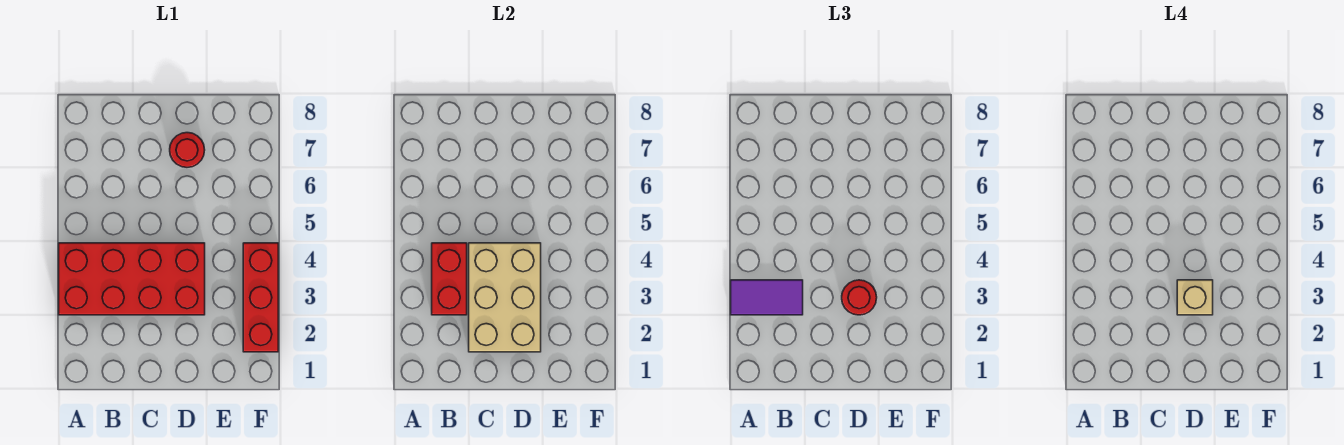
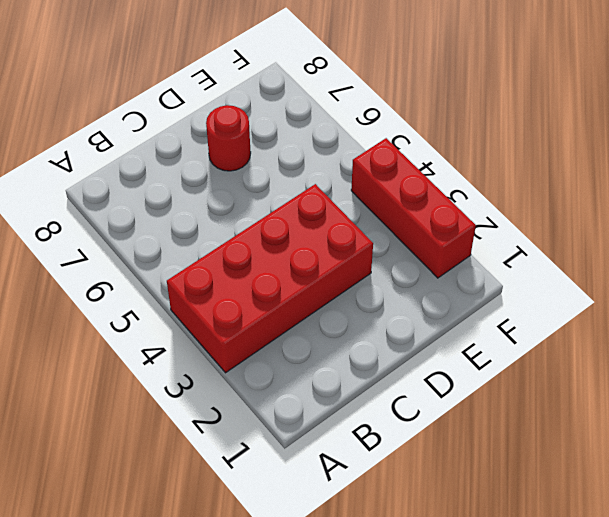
none -> red 1x2 brick [432,243,467,315]
none -> tan 2x3 brick [469,243,541,352]

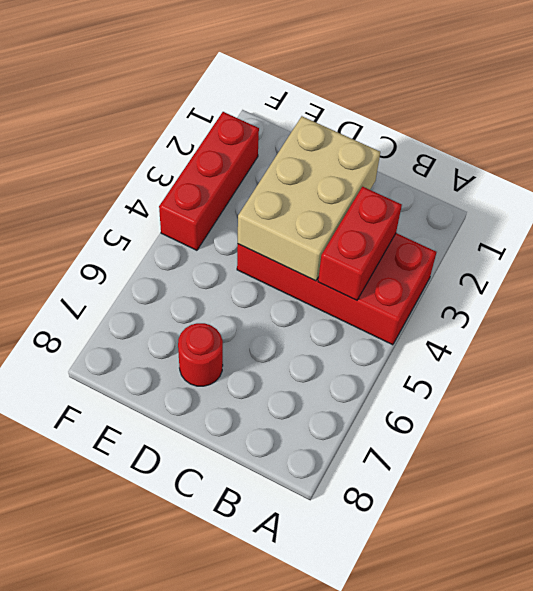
none -> purple 1x2 tile [731,280,803,315]
none -> red 1x1 round brick [842,280,877,315]

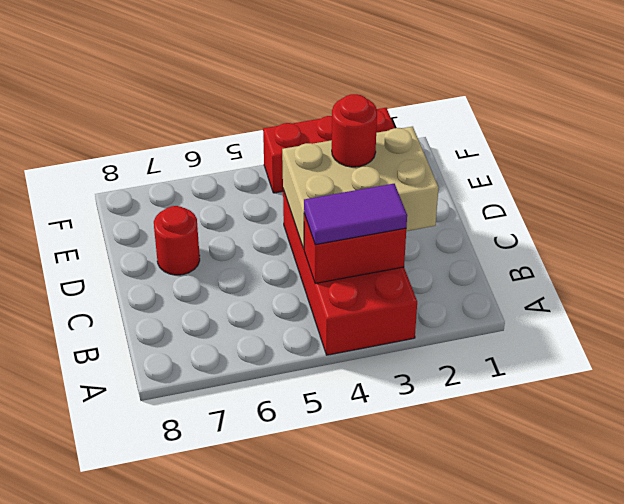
purple 1x2 tile [304,184,407,245] -> purple 1x2 tile turned to [731,280,803,315]
none -> tan 1x1 brick [1177,280,1213,315]

